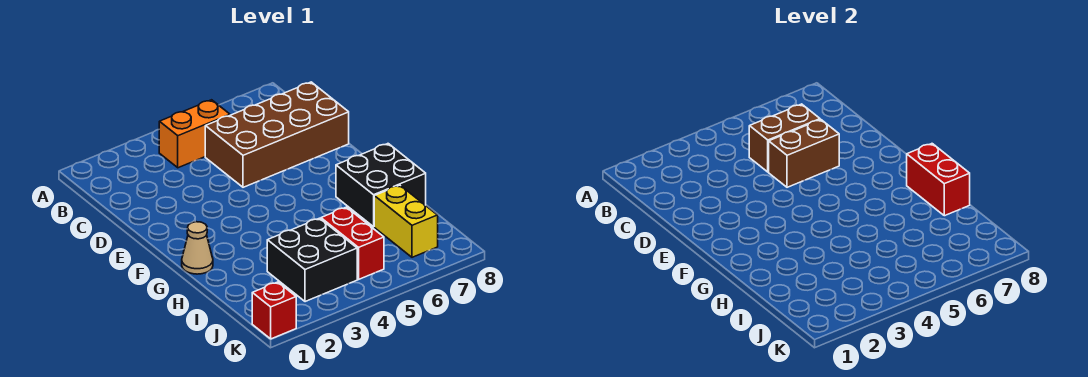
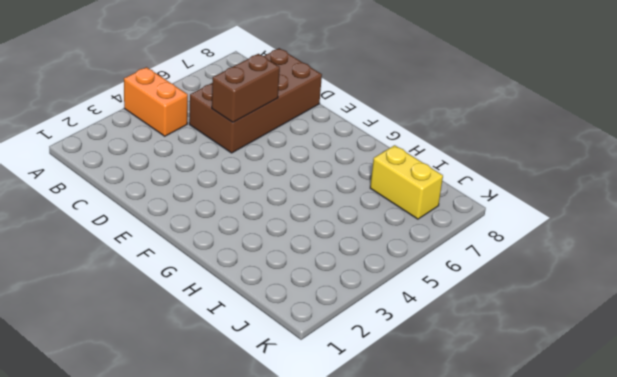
orange 1x2 brick [124,67,188,136] -> orange 1x2 brick turned to [159,100,230,168]
none -> tan 1x1 cone [182,222,213,274]
none -> black 2x2 brick [336,144,426,227]

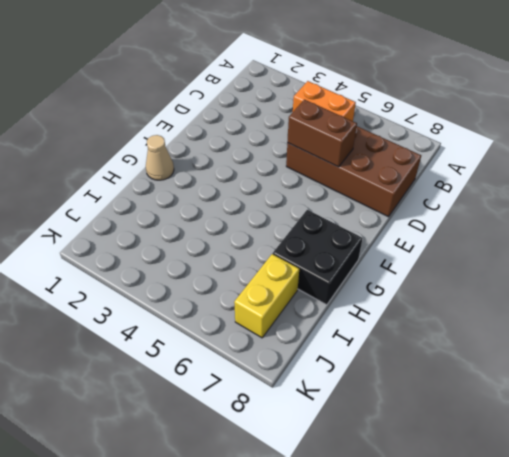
none -> black 2x2 brick [267,218,357,302]
none -> red 1x2 brick [321,207,384,279]

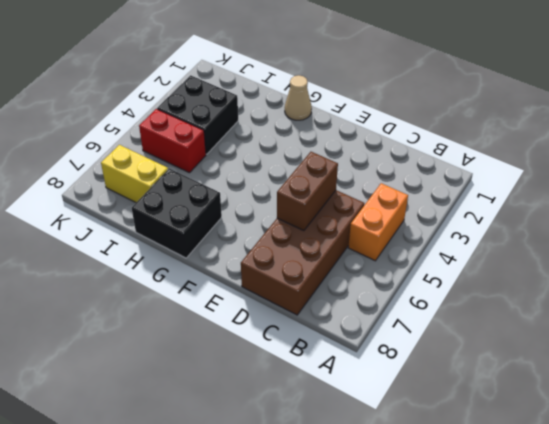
none -> red 1x1 brick [252,282,296,339]
none -> brown 1x2 brick [749,104,820,172]

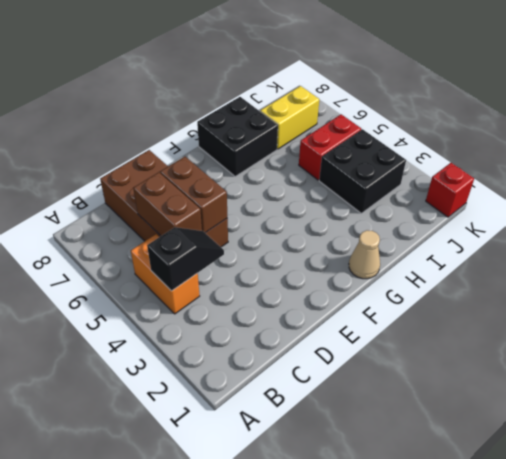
black 1x2 slope [147,227,224,291] -> none
none -> red 1x2 brick [907,144,970,216]

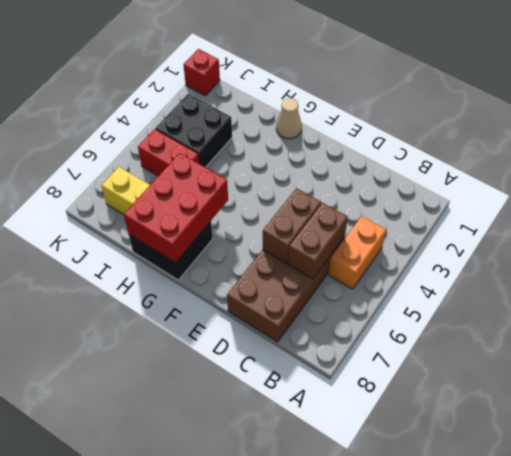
red 2x3 brick [124,153,228,263] -> red 1x2 brick [907,144,970,216]

